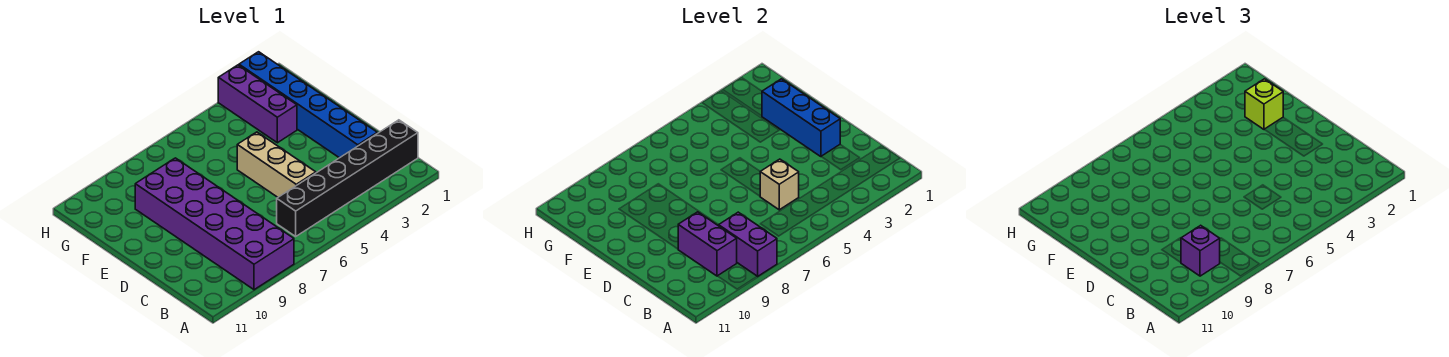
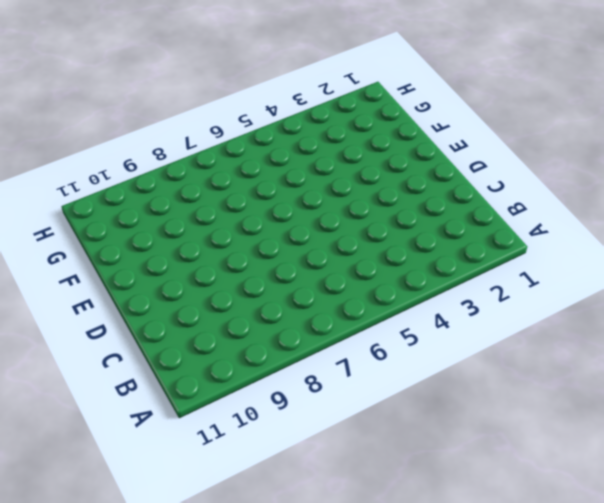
none -> purple 2x6 brick [135,158,294,290]
none -> black 1x6 brick [277,120,418,236]

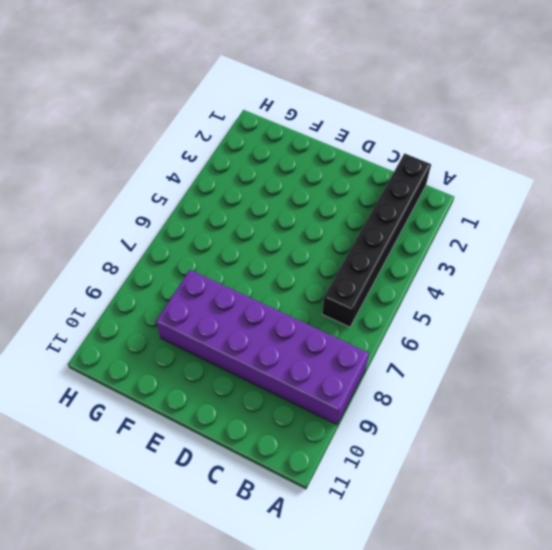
none -> blue 1x6 brick [239,52,377,158]
none -> tan 1x3 brick [237,132,316,197]

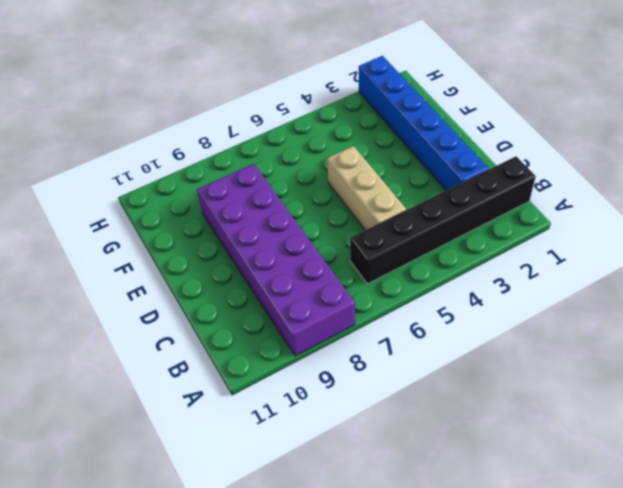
none -> purple 1x3 brick [218,65,297,143]
none -> purple 1x2 brick [719,212,777,277]

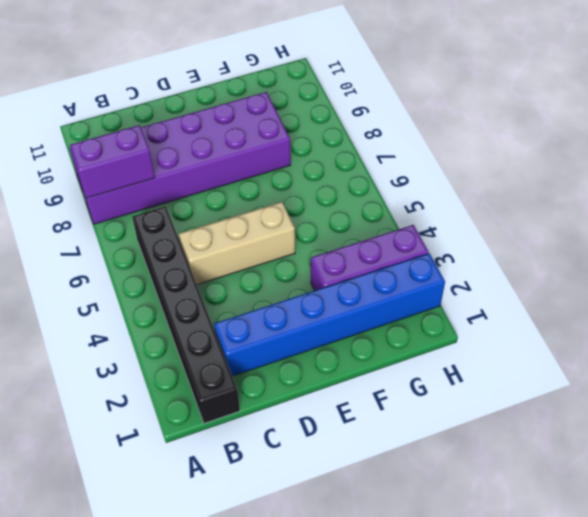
none -> purple 1x2 brick [678,212,737,276]
none -> tan 1x1 brick [760,159,799,210]

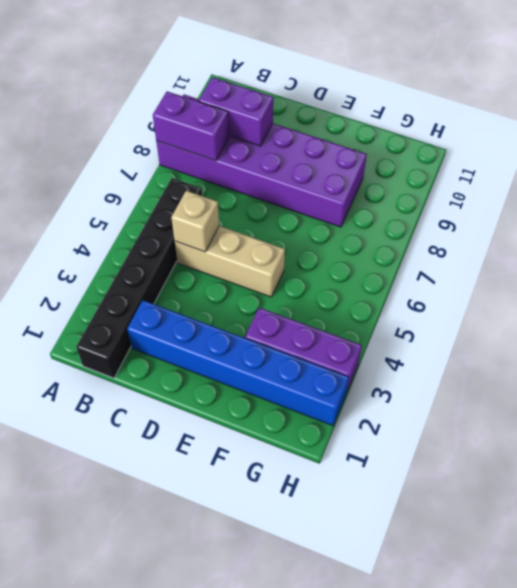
none -> blue 1x3 brick [762,79,840,157]
none -> purple 1x1 brick [1181,225,1220,276]

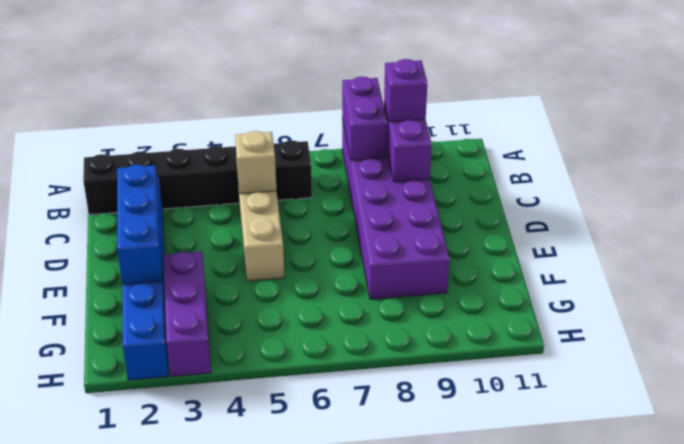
none -> lime 1x1 brick [1245,79,1283,129]

